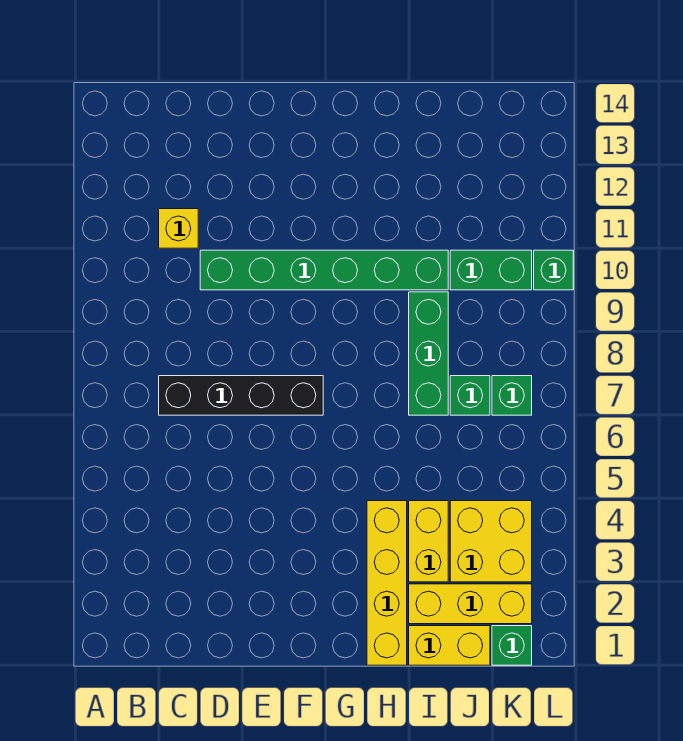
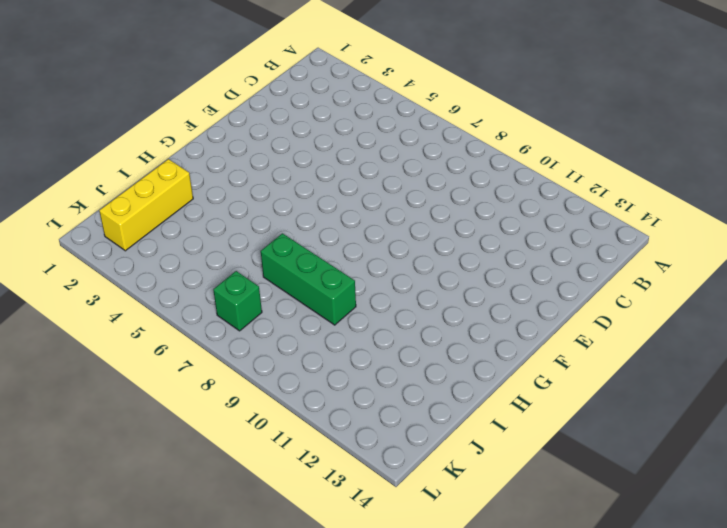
none -> black 1x4 brick [159,376,323,415]
none -> yellow 1x1 brick [159,209,198,248]
none -> green 1x6 brick [200,250,448,290]

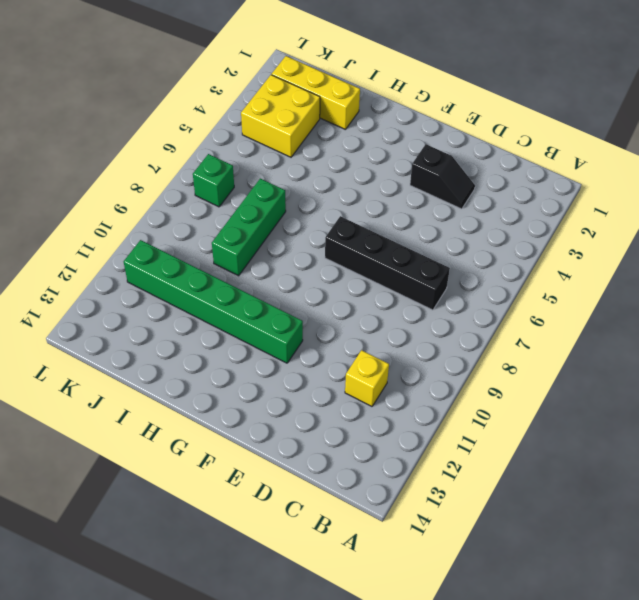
black 1x2 slope [410,144,475,209] -> none
green 1x6 brick [124,240,303,363] -> green 1x6 brick moved to [200,250,448,290]
none -> yellow 1x4 brick [367,501,407,665]
none -> yellow 1x2 brick [409,626,490,665]
none -> yellow 1x2 brick [409,501,448,582]

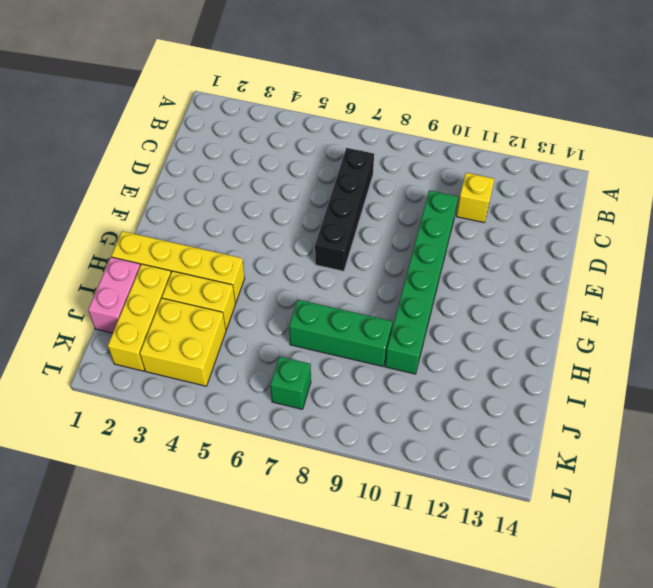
pink 1x2 brick [88,257,140,333] -> yellow 1x2 brick [409,626,490,665]
none -> green 1x1 brick [450,376,490,415]
none -> green 1x2 brick [450,250,532,290]
none -> green 1x1 brick [492,626,532,665]

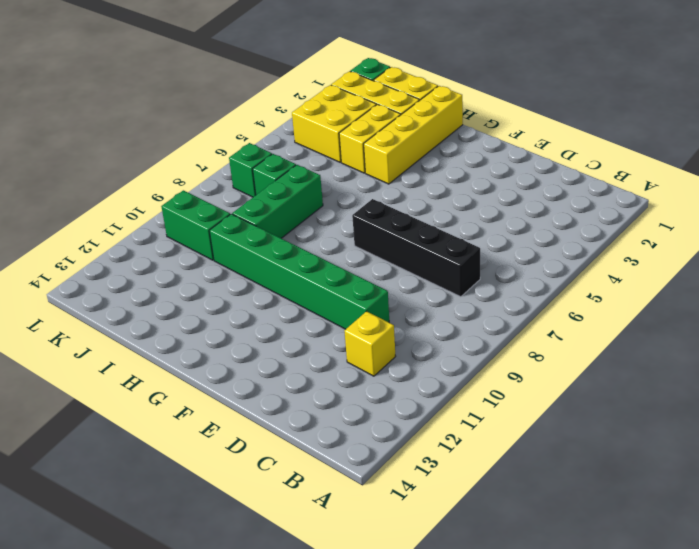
none -> green 1x1 brick [534,250,573,290]

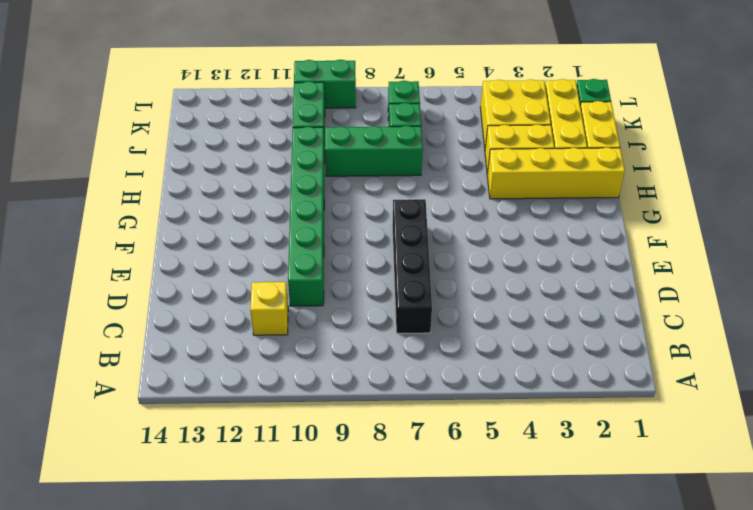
green 1x2 brick [294,60,356,108] -> green 1x1 brick [534,250,573,290]

